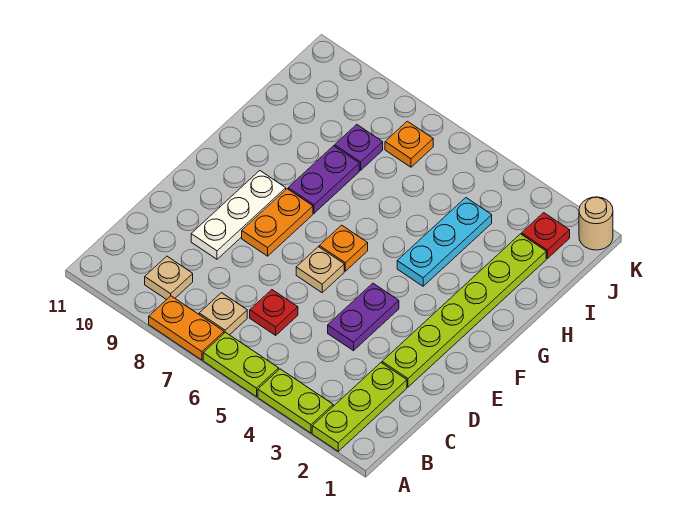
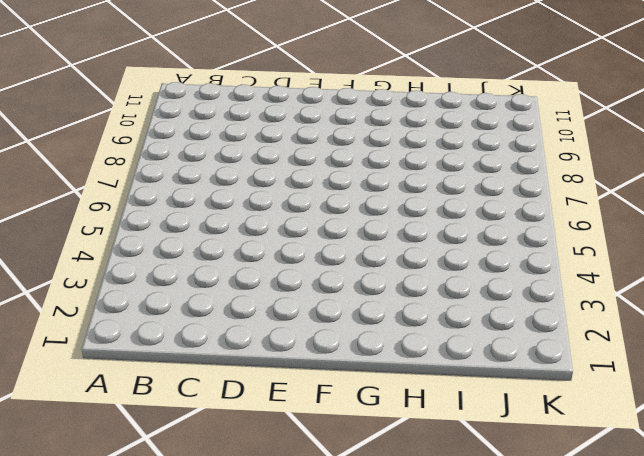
none -> lime 1x3 plate [312,363,407,451]
none -> lime 1x2 plate [258,369,333,433]
none -> lime 1x2 plate [203,332,279,397]

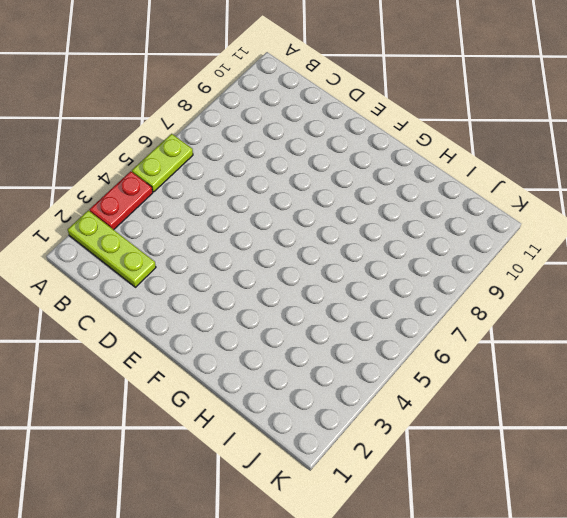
red 1x2 plate [89,171,153,230] -> lime 1x2 plate [258,369,333,433]
none -> orange 1x2 plate [149,296,224,360]
none -> tan 1x1 plate [199,293,247,335]
none -> tan 1x1 plate [145,256,193,300]

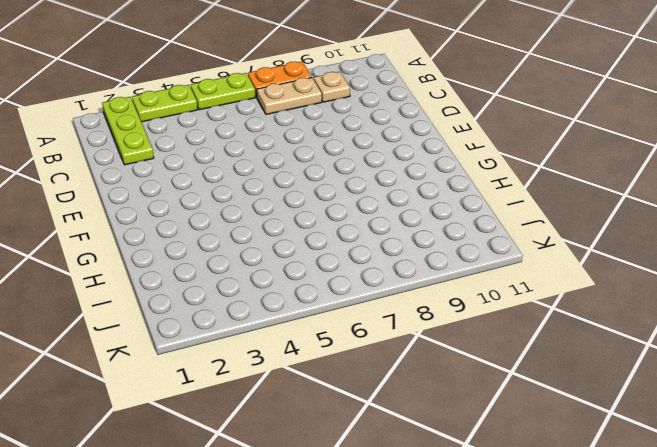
tan 1x2 plate [257,78,322,114] -> tan 1x1 plate [199,293,247,335]
none -> red 1x1 plate [250,290,298,335]
none -> lime 1x6 plate [382,234,546,387]
none -> purple 1x2 plate [328,283,399,351]

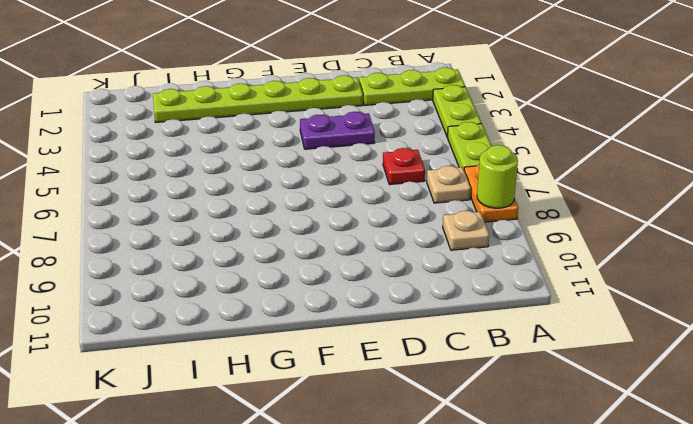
lime 1x1 round brick [477,145,518,208] -> none
none -> white 1x3 plate [191,171,286,259]
none -> tan 1x1 plate [296,247,344,293]
none -> orange 1x2 plate [242,189,313,256]

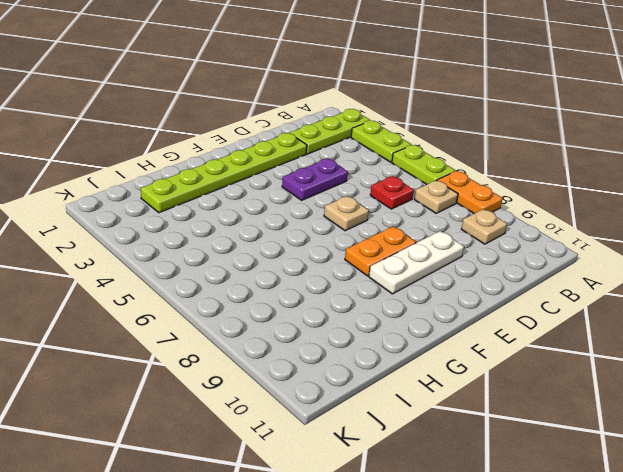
none -> orange 1x1 plate [319,225,368,271]
none -> cyan 1x3 plate [397,198,492,286]
none -> purple 1x2 plate [288,146,359,213]

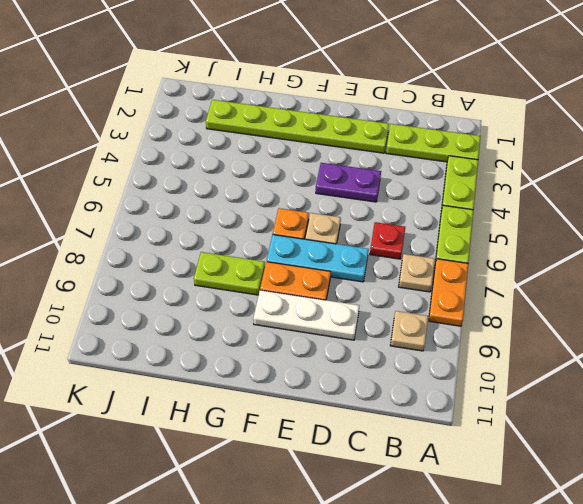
cyan 1x3 plate [267,235,369,282] -> cyan 1x3 plate moved to [397,198,492,286]
lime 1x2 plate [194,252,265,295] -> purple 1x2 plate [288,146,359,213]
none -> purple 1x1 plate [335,125,383,170]
none -> red 1x1 plate [522,213,570,258]
none -> orange 1x1 plate [385,121,433,167]

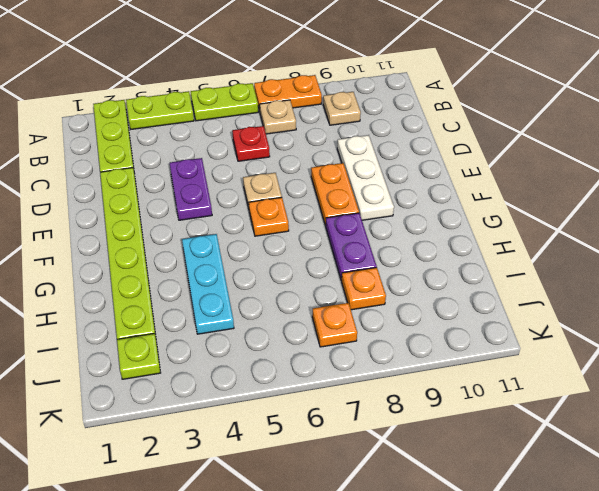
orange 1x1 plate [341,267,386,310] -> purple 1x1 plate [335,125,383,170]
lime 1x1 plate [117,334,161,379] -> red 1x1 plate [522,213,570,258]
none -> tan 1x1 round brick [579,197,613,250]

